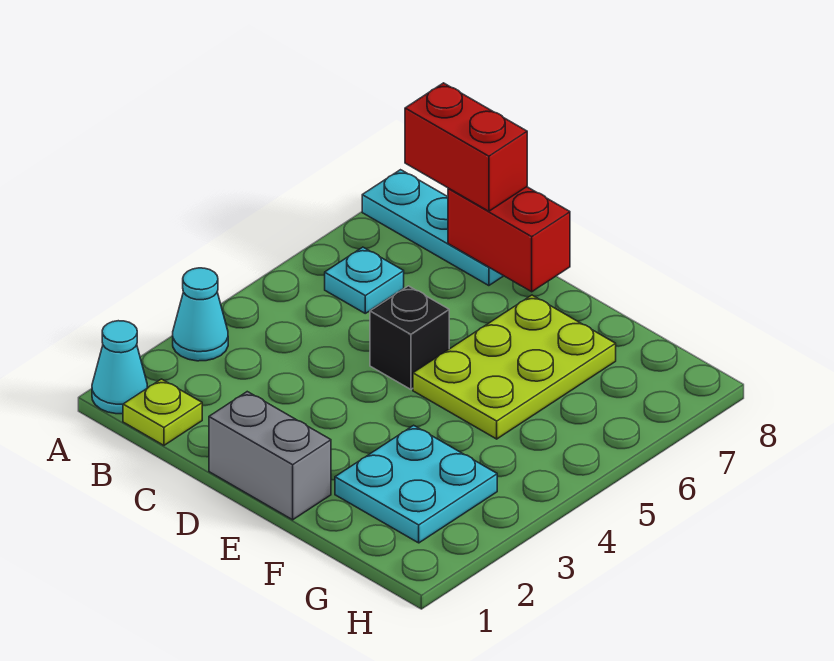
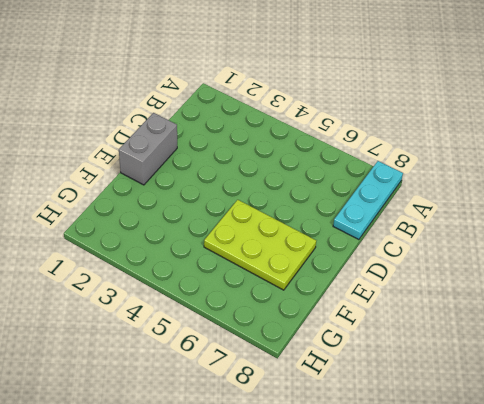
none -> cyan 1x1 cone [92,321,148,414]
none -> cyan 1x1 cone [173,268,228,361]

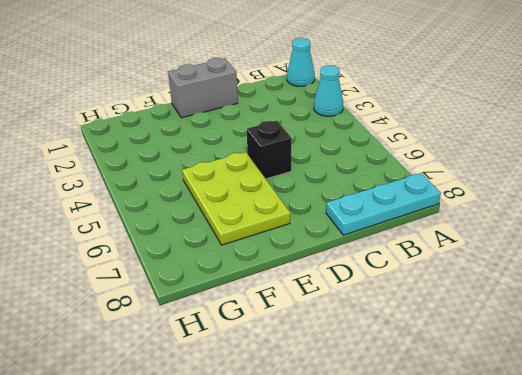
none -> lime 1x1 plate [123,379,202,445]
none -> cyan 1x1 plate [325,247,404,313]

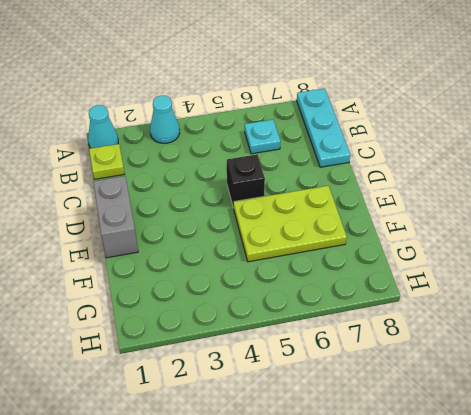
none -> cyan 2x2 plate [335,425,497,543]
none -> red 1x2 brick [448,187,570,292]

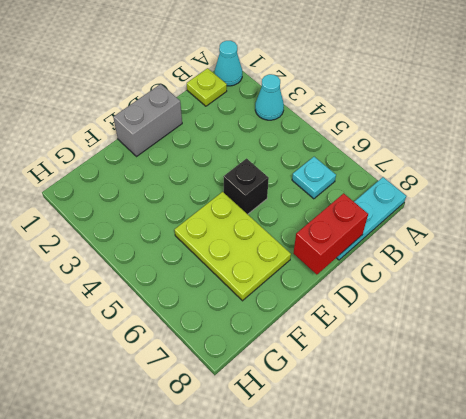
none -> cyan 2x2 plate [335,425,497,543]
none -> red 1x2 brick [405,83,527,211]

